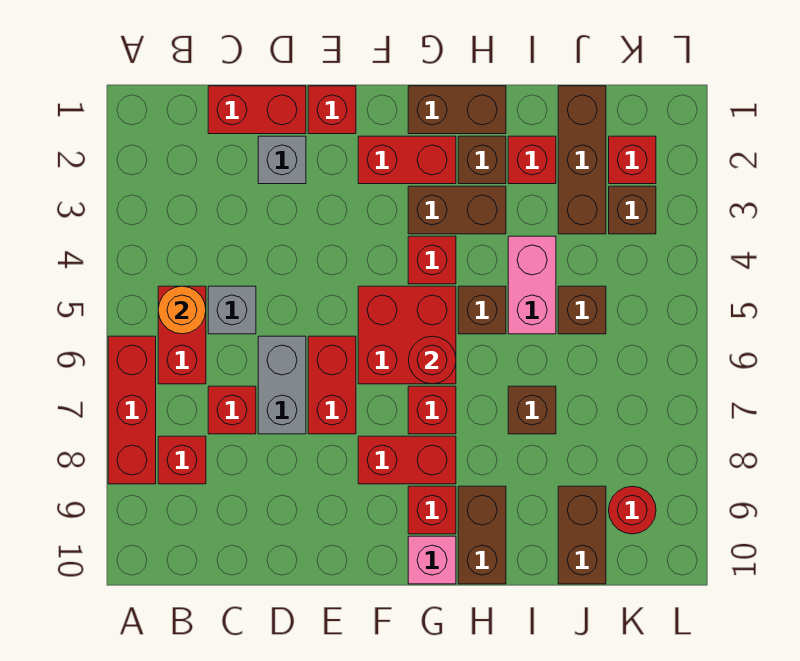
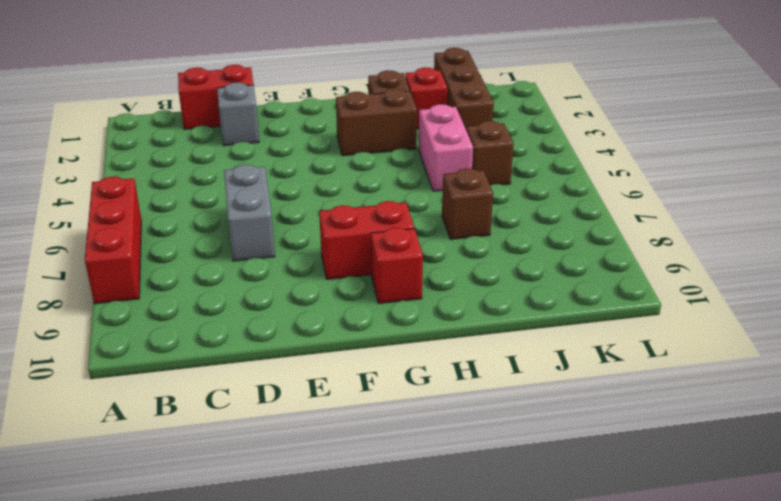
none -> red 1x2 brick [158,286,206,384]
none -> red 1x1 brick [158,436,206,484]
none -> grey 1x1 brick [208,286,256,334]
none -> red 1x1 brick [208,386,256,434]

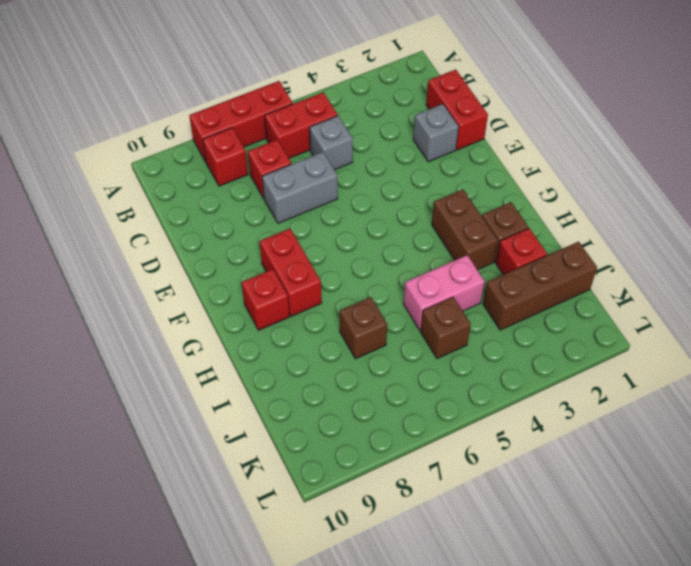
none -> red 1x1 brick [308,86,356,134]
none -> red 1x2 brick [308,336,356,434]
none -> red 1x2 brick [358,136,456,184]
none -> red 2x2 brick [358,286,456,384]

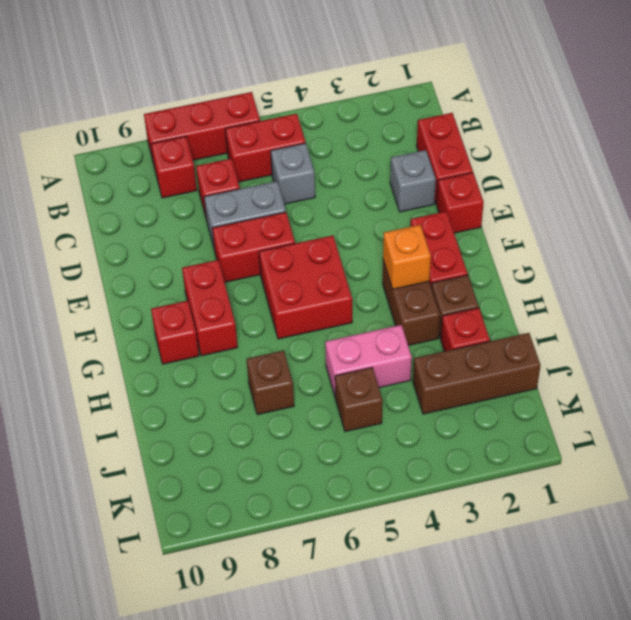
orange 1x1 brick [383,225,431,289] -> none
none -> brown 1x2 brick [408,86,506,134]
none -> red 1x1 brick [408,236,456,284]
none -> red 1x1 brick [408,386,456,434]
none -> pink 1x1 brick [408,536,456,584]

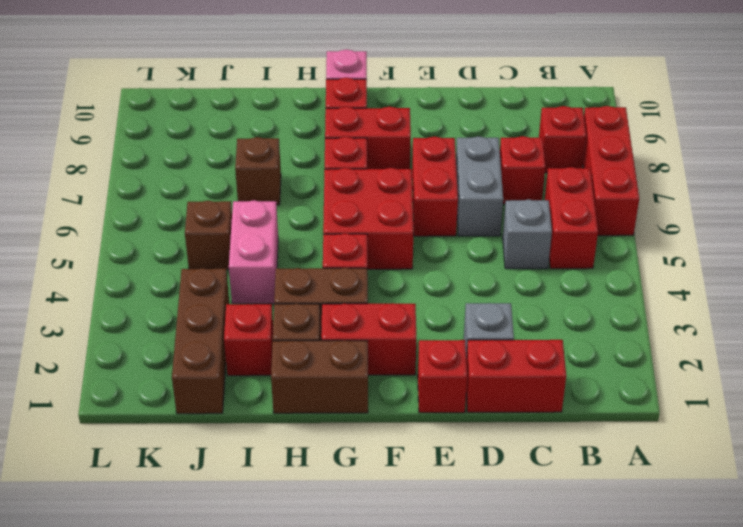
none -> brown 1x1 brick [458,286,506,334]
none -> brown 1x2 brick [458,486,506,584]
none -> brown 1x2 brick [558,486,606,584]
none -> red 1x1 brick [609,136,656,184]

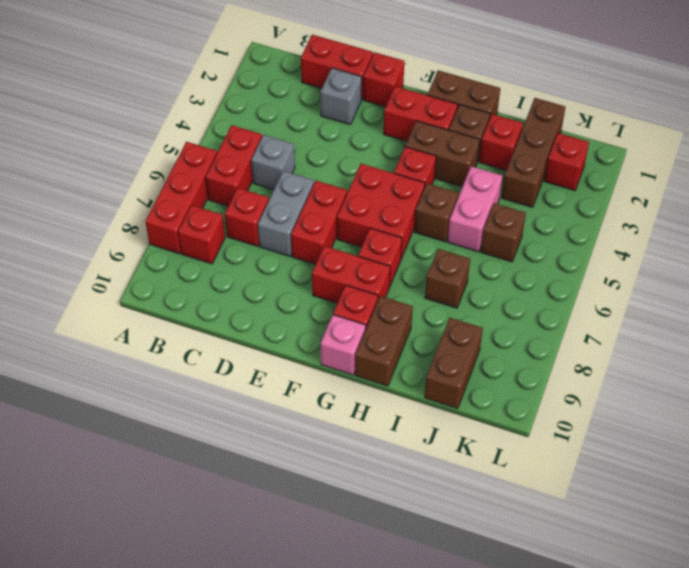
none -> brown 1x1 brick [609,186,656,234]
none -> red 1x1 round brick [609,486,656,534]
none -> orange 1x1 round brick [158,286,206,334]
none -> red 1x1 round brick [408,336,456,384]

